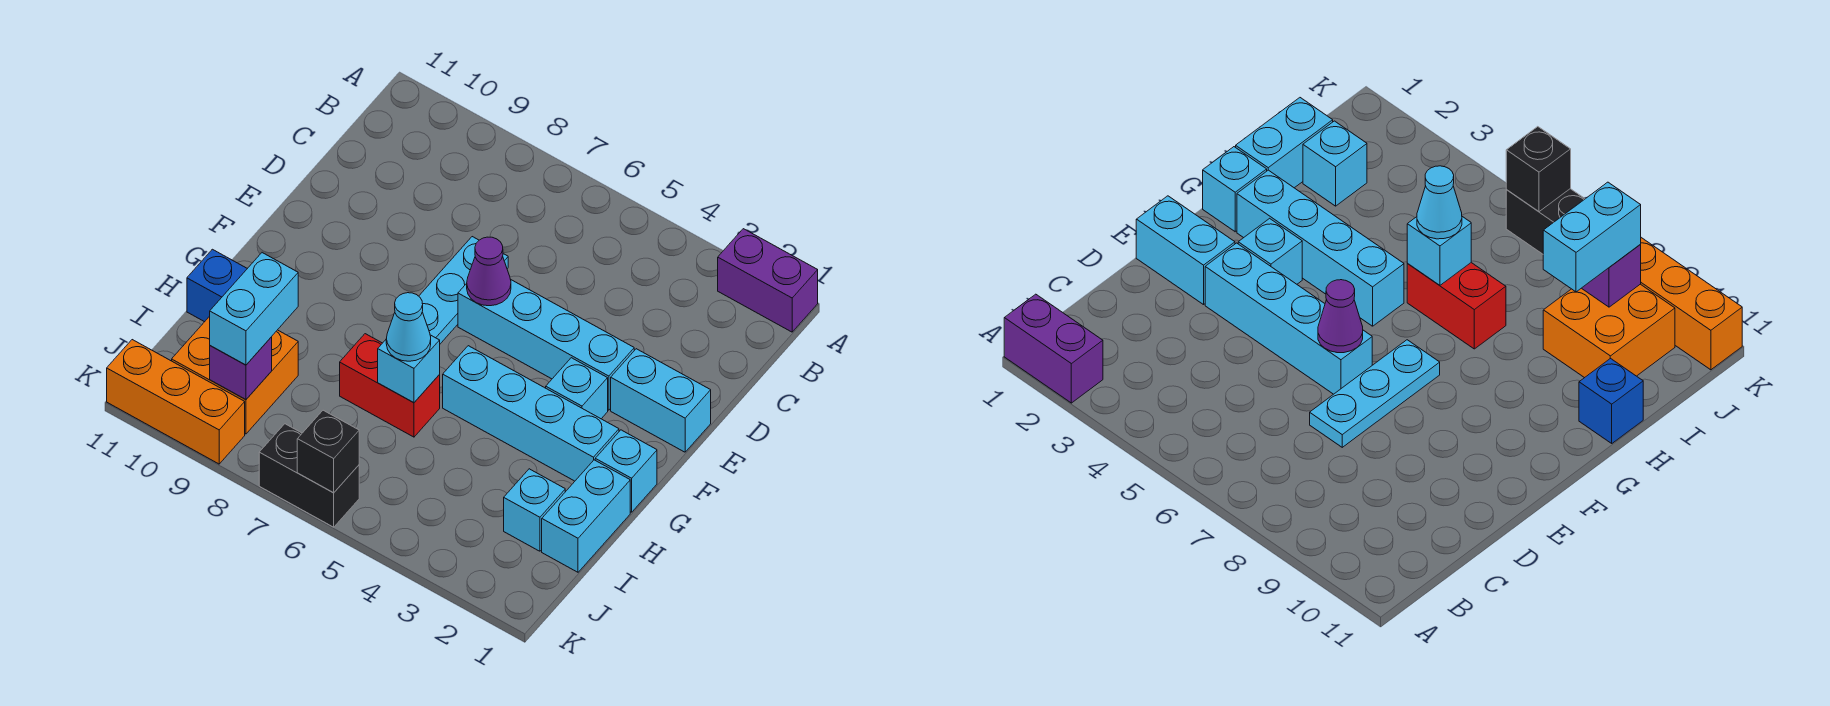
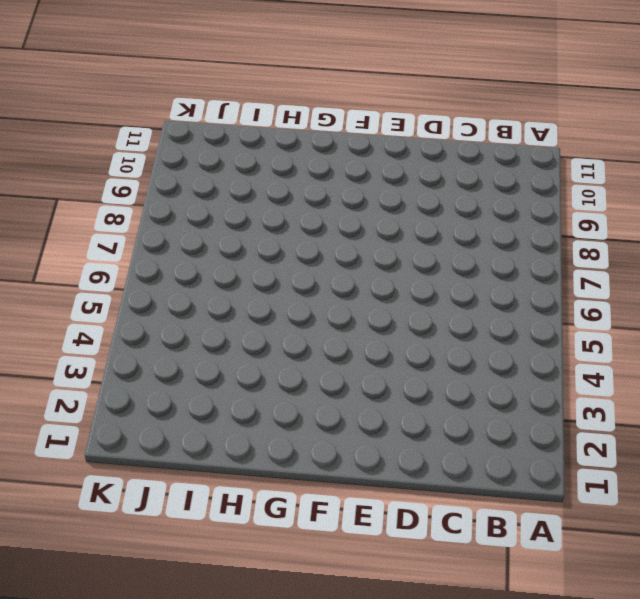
none -> purple 1x2 brick [718,229,818,332]
none -> cyan 1x3 plate [419,237,508,344]
none -> cyan 1x2 brick [611,349,711,452]

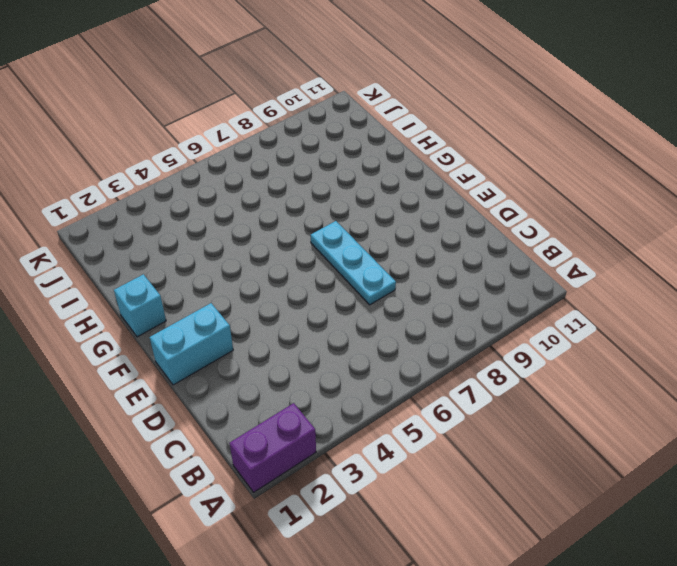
none -> cyan 1x4 brick [458,280,634,410]
none -> cyan 1x1 brick [546,358,608,419]
none -> cyan 1x4 brick [443,346,619,481]

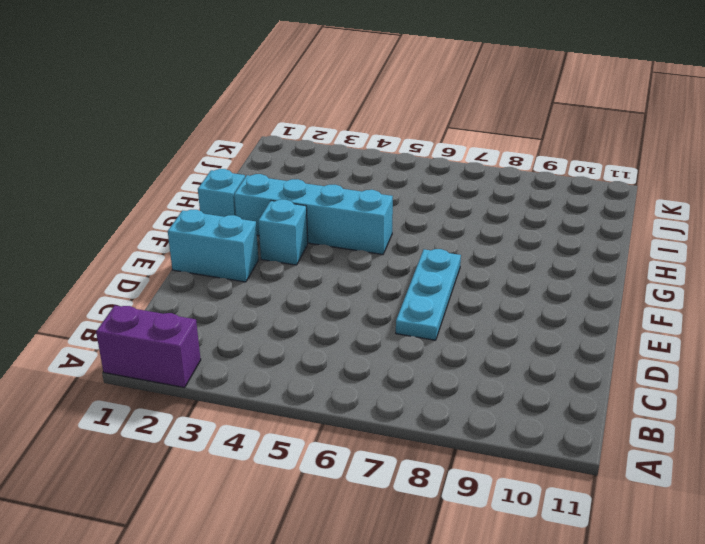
none -> cyan 1x4 brick [458,280,634,410]
none -> cyan 1x2 brick [542,460,630,572]
none -> red 1x2 brick [340,334,440,437]

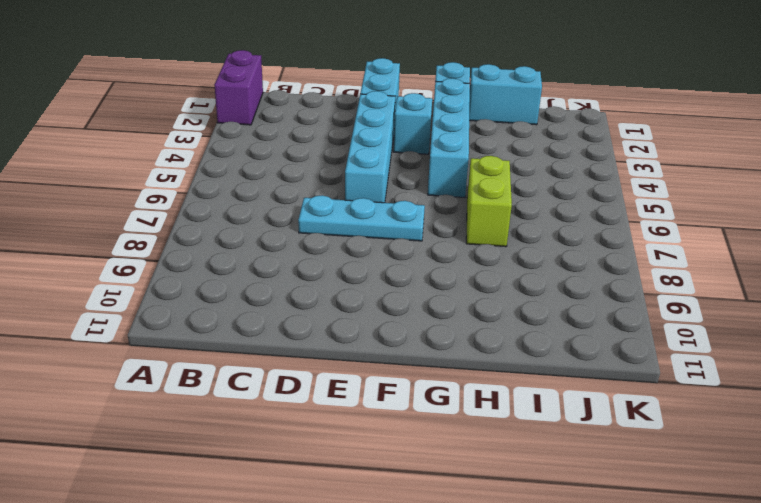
lime 1x2 brick [466,156,512,247] -> red 1x2 brick [340,334,440,437]
none -> blue 1x1 brick [187,249,247,322]
none -> cyan 1x1 brick [504,469,565,551]
none -> orange 2x2 brick [172,316,298,434]

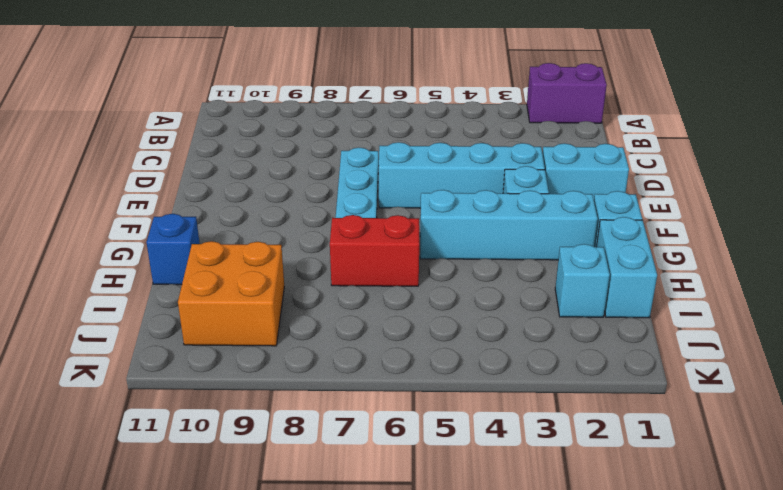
none -> black 1x2 brick [259,424,359,527]
none -> orange 1x3 brick [107,340,245,464]
none -> purple 1x1 cone [467,237,511,306]

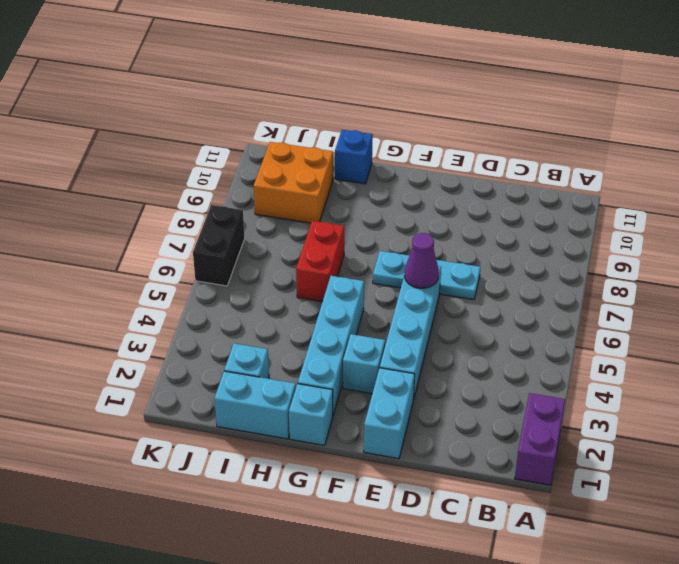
none -> orange 1x3 brick [107,340,245,464]
none -> cyan 1x1 brick [378,335,440,402]
none -> purple 1x1 brick [210,337,272,400]

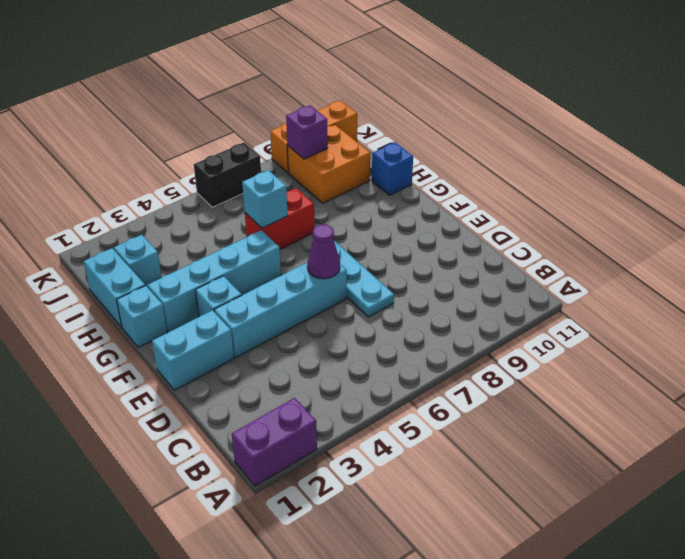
none -> black 1x1 brick [297,410,359,493]
none -> cyan 1x1 cone [386,293,431,361]
none -> cyan 1x2 brick [210,253,298,365]

